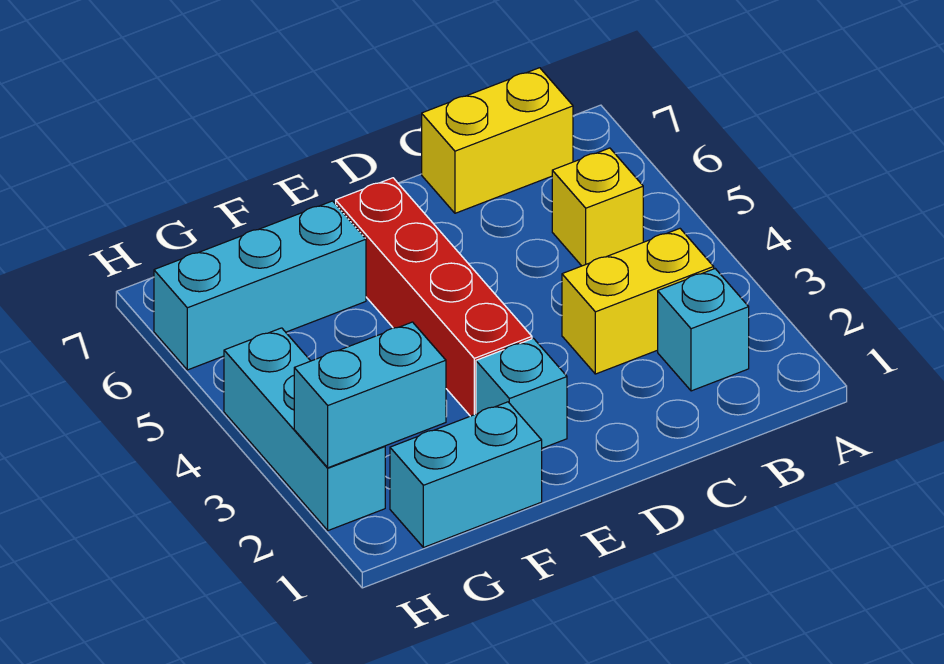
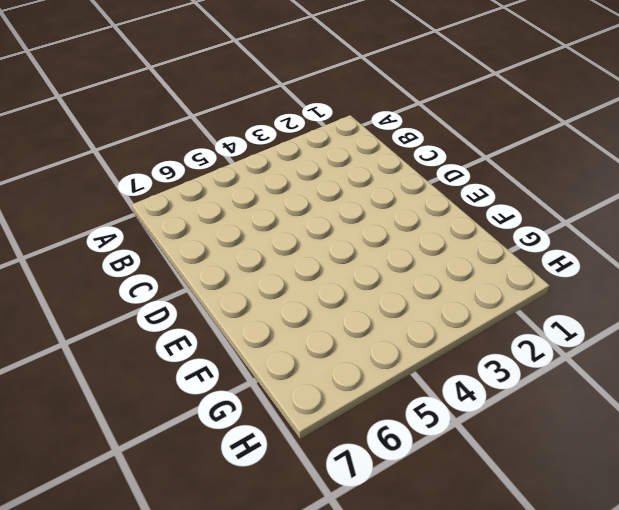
none -> cyan 1x1 brick [658,269,749,391]
none -> yellow 1x2 brick [562,229,714,374]

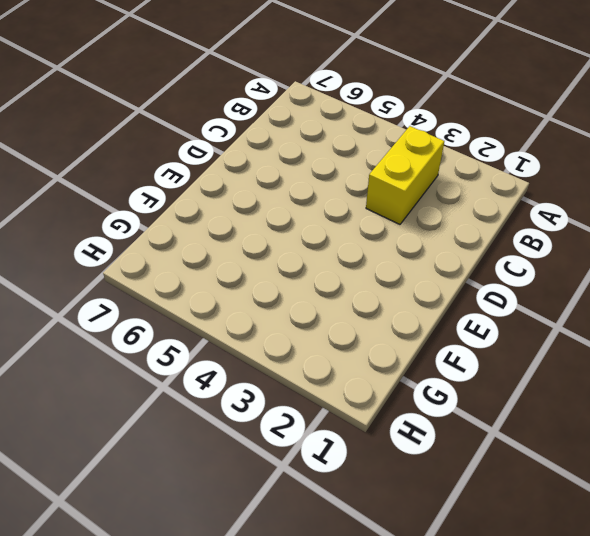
none -> cyan 1x1 brick [658,269,749,391]
none -> yellow 1x1 brick [552,148,643,266]

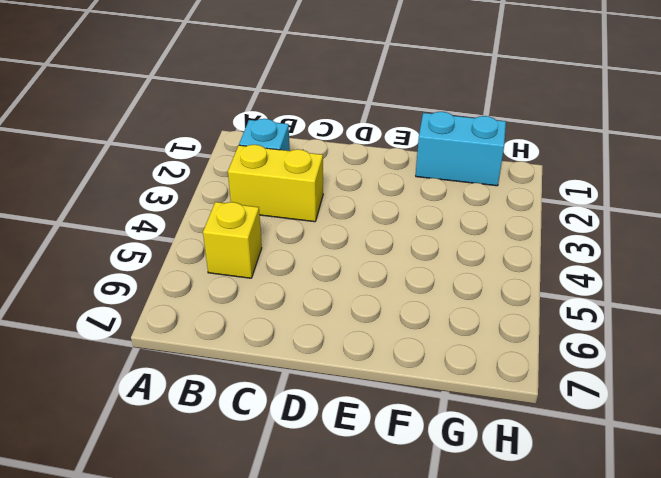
none -> yellow 1x2 brick [422,68,573,213]
none -> cyan 1x1 brick [476,338,567,448]

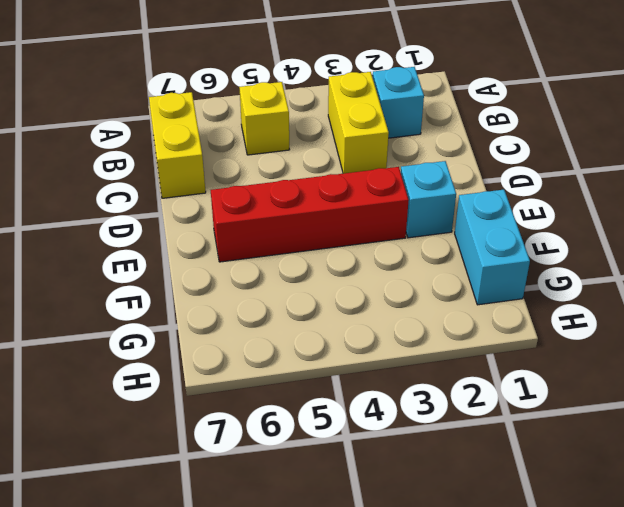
none -> cyan 1x3 brick [154,201,366,370]
none -> cyan 1x3 brick [224,328,385,530]

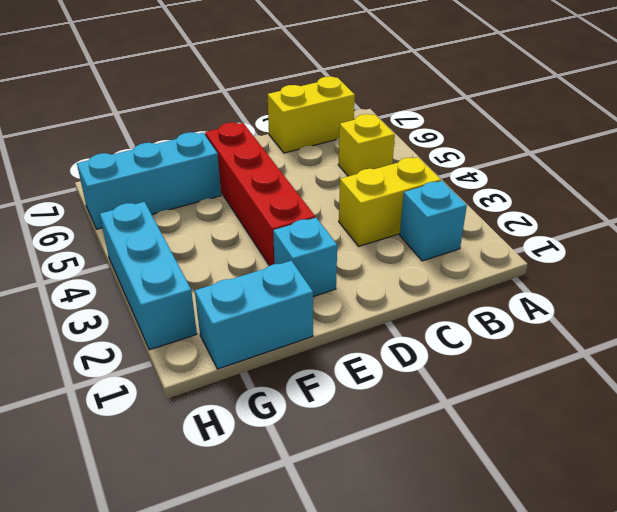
none -> cyan 1x2 brick [294,322,446,468]

